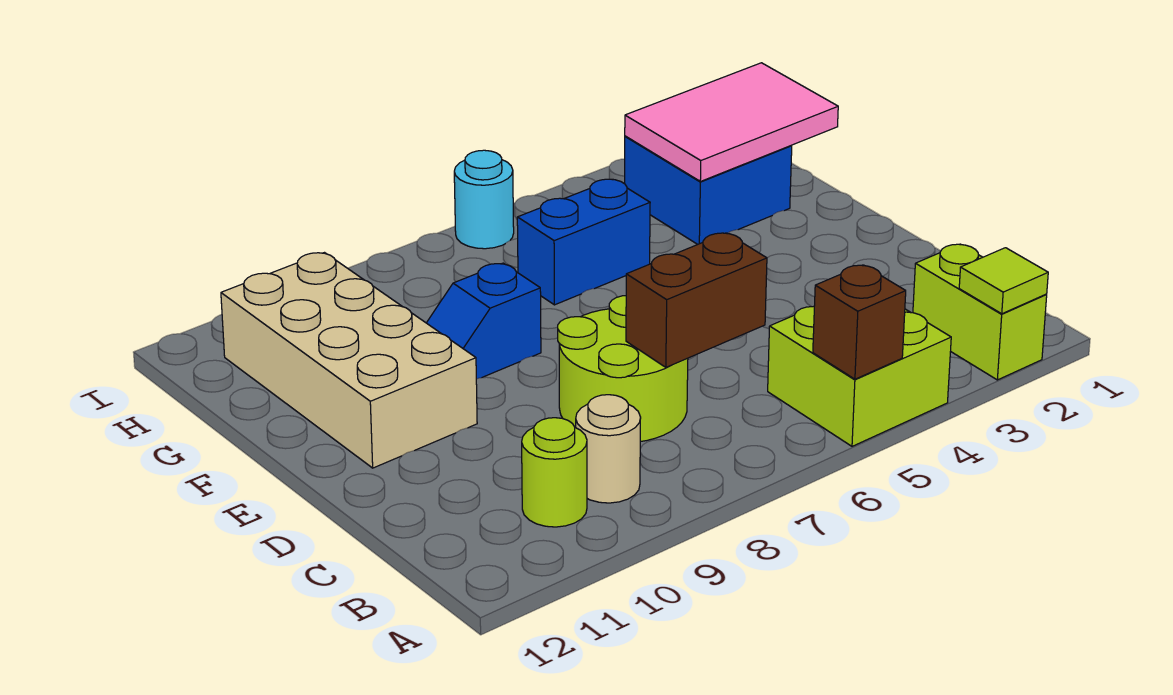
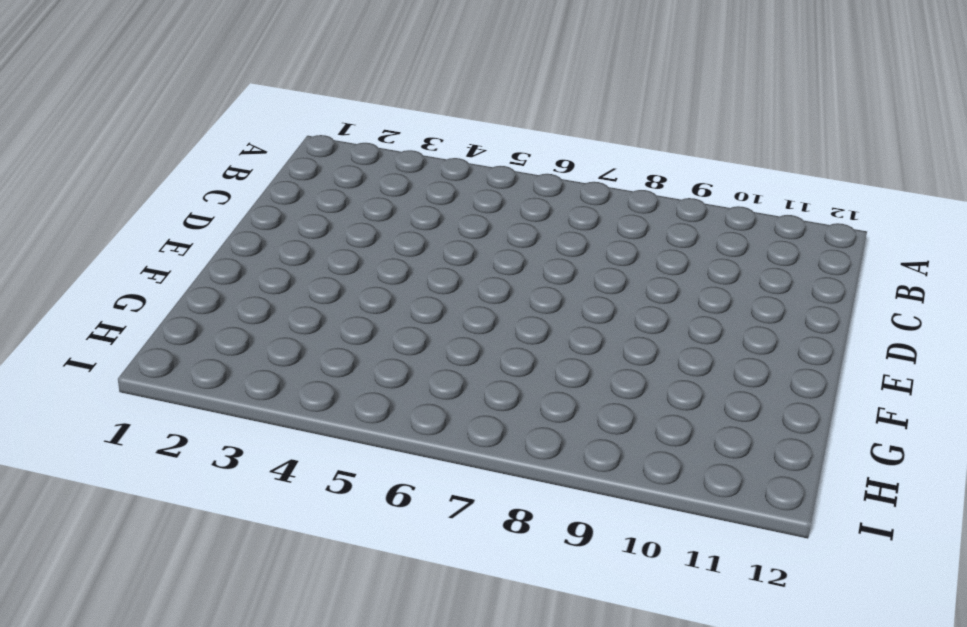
none -> lime 1x2 brick [913,244,1047,380]
none -> lime 2x2 brick [768,306,951,446]
none -> tan 1x1 round brick [576,395,641,503]

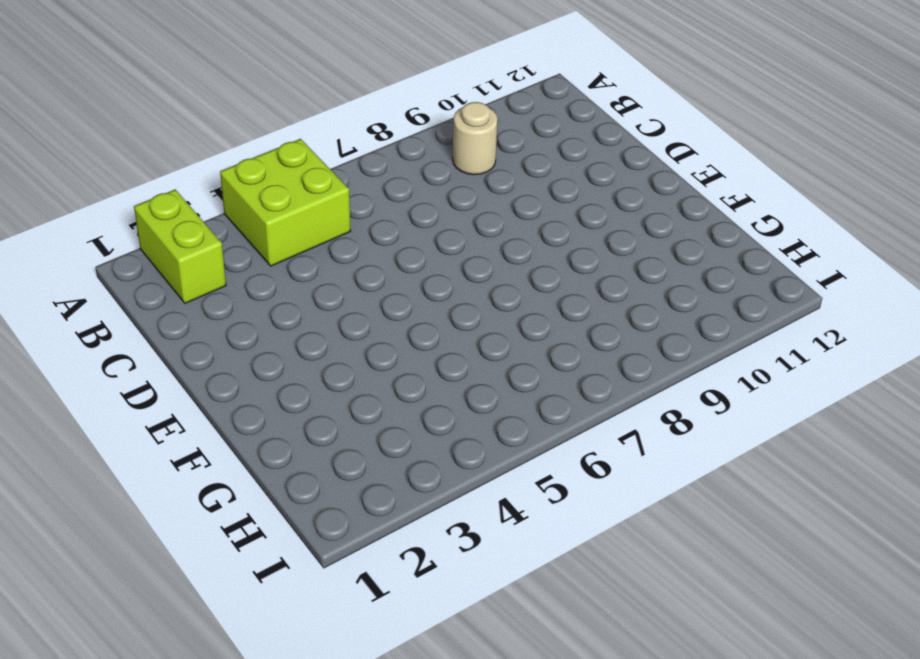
none -> lime 1x1 round brick [522,418,587,527]
none -> lime 2x2 round brick [558,296,688,442]
none -> tan 2x4 brick [221,253,477,468]

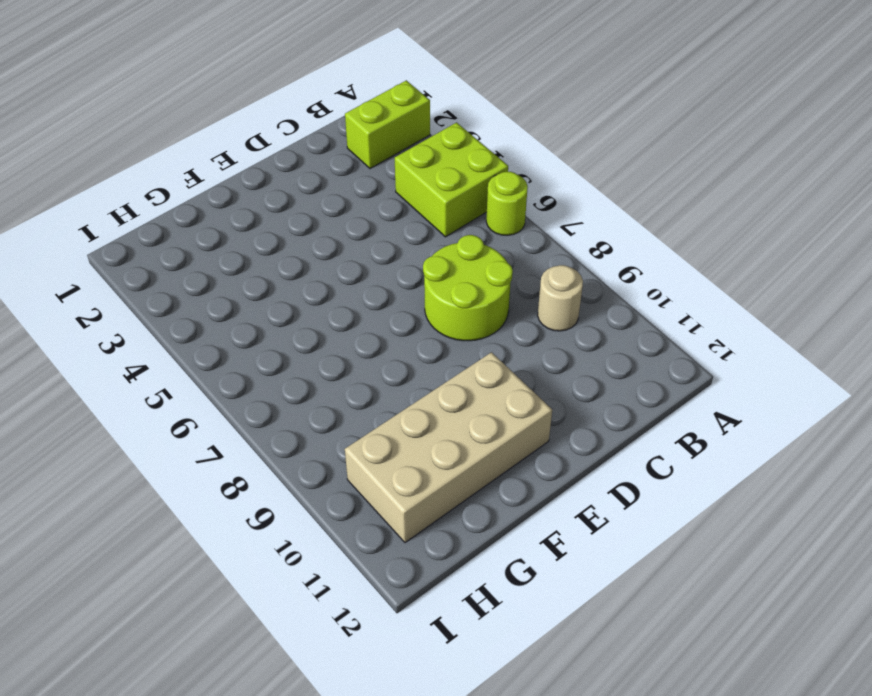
lime 1x1 round brick [486,172,528,236] -> lime 1x1 round brick moved to [522,418,587,527]
none -> blue 1x2 slope [427,263,541,379]
none -> blue 2x2 brick [625,136,792,245]
none -> blue 1x2 brick [517,179,650,305]

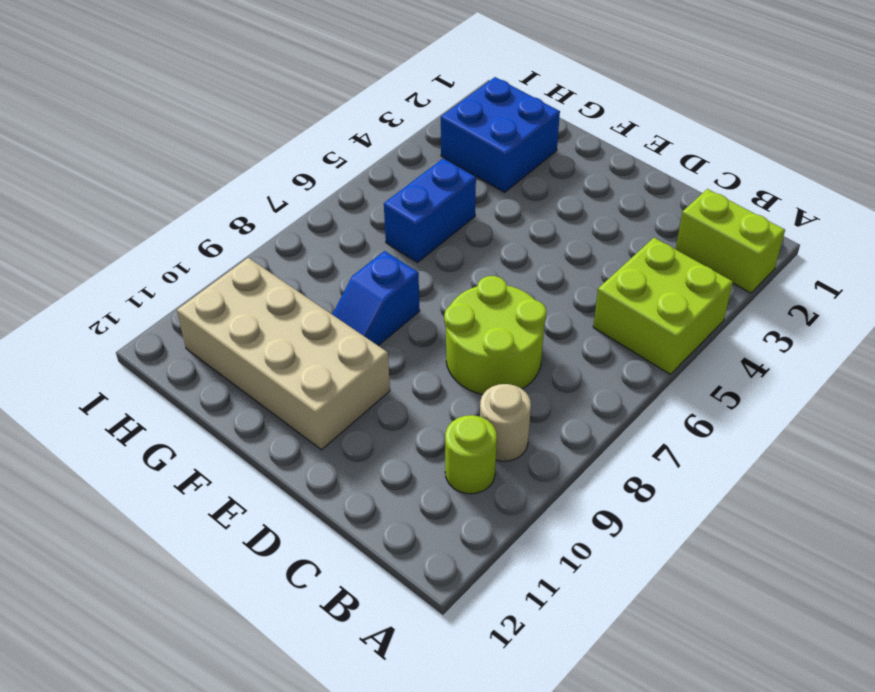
none -> cyan 1x1 round brick [454,150,514,249]
none -> lime 1x1 tile [959,248,1048,314]
none -> brown 1x1 brick [813,265,906,379]

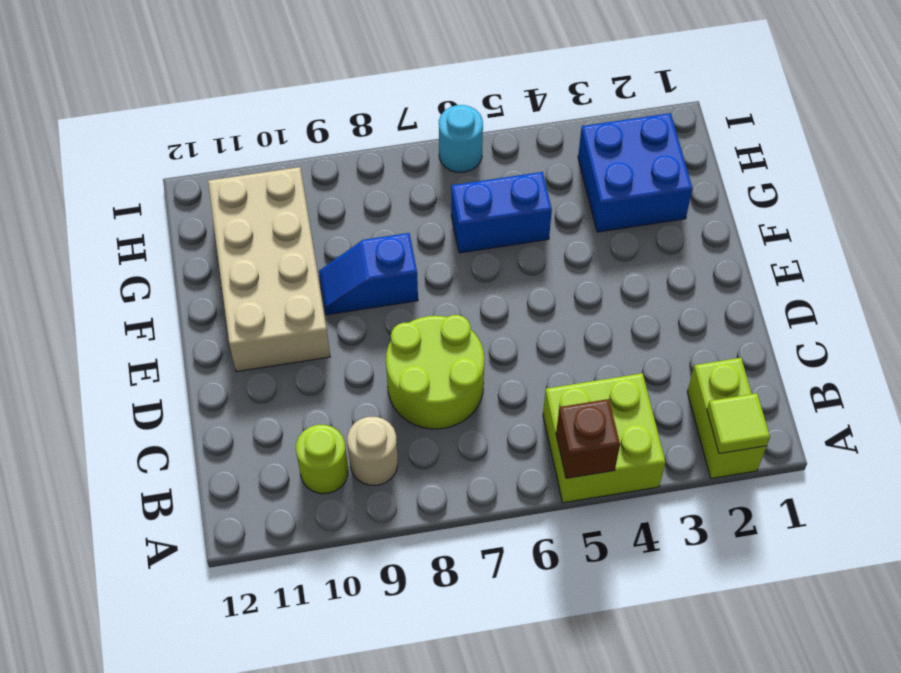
none -> brown 1x2 brick [626,233,767,367]
none -> pink 2x3 tile [625,63,838,181]

